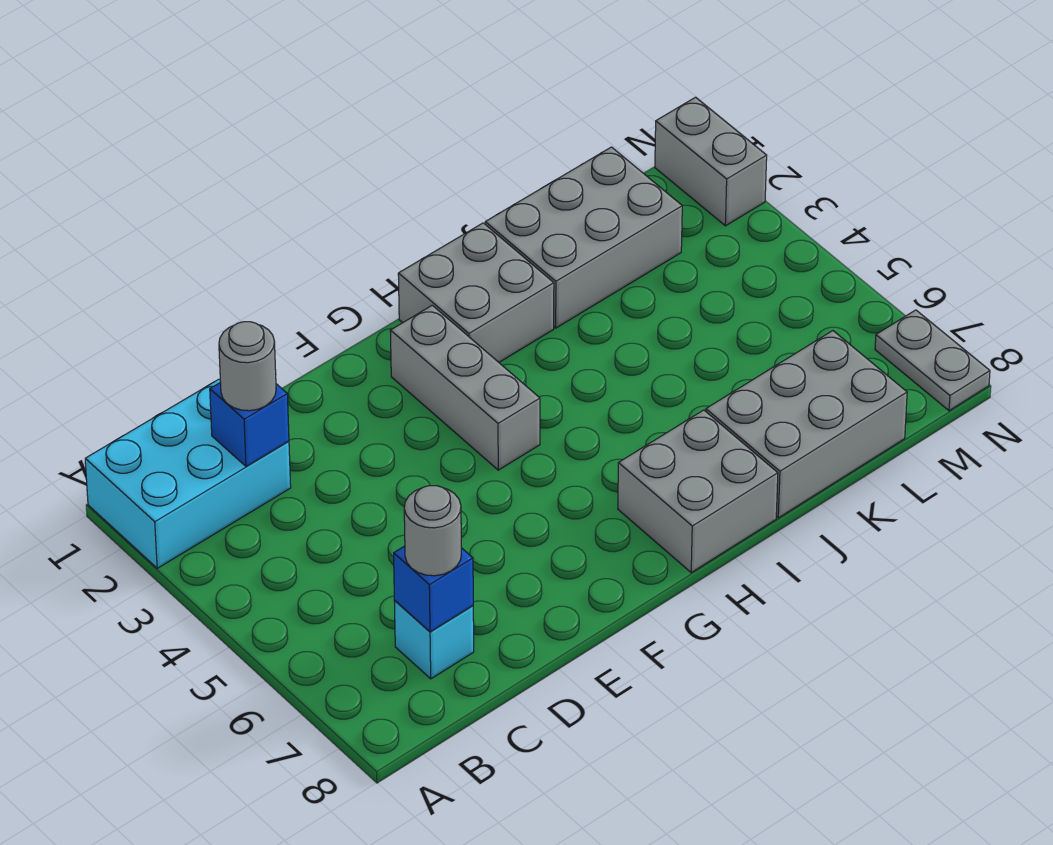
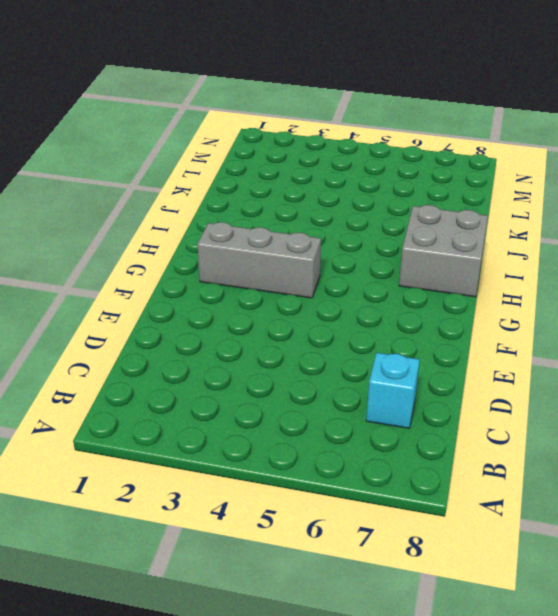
none -> cyan 2x3 brick [85,379,291,568]
none -> grey 2x2 brick [398,223,554,362]
none -> grey 2x3 brick [485,147,682,328]

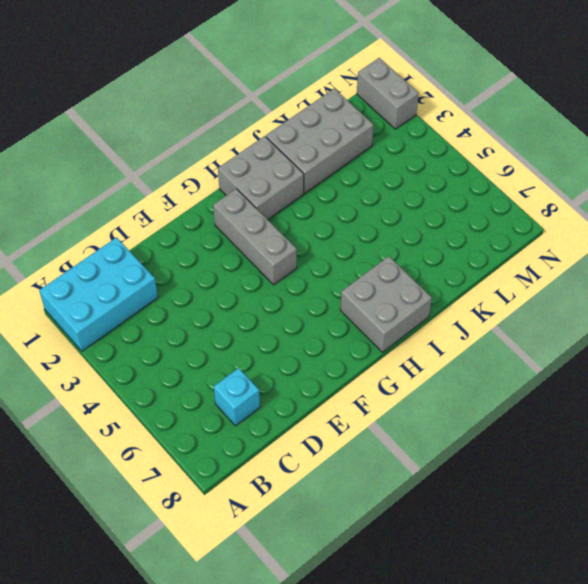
none -> grey 2x3 brick [706,331,907,518]
none -> grey 1x2 plate [875,310,990,411]
none -> blue 1x1 brick [210,382,289,466]

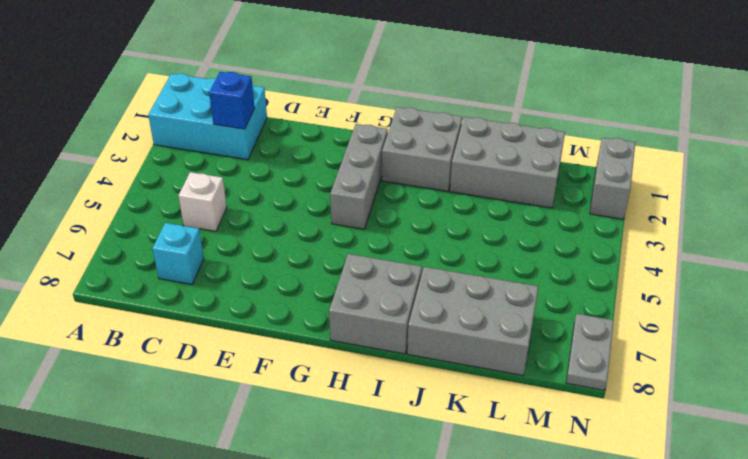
white 1x1 brick [179,172,227,231] -> none
none -> blue 1x1 brick [394,546,473,632]
none -> grey 1x1 round brick [219,322,276,411]
none -> grey 1x1 round brick [404,486,461,576]

